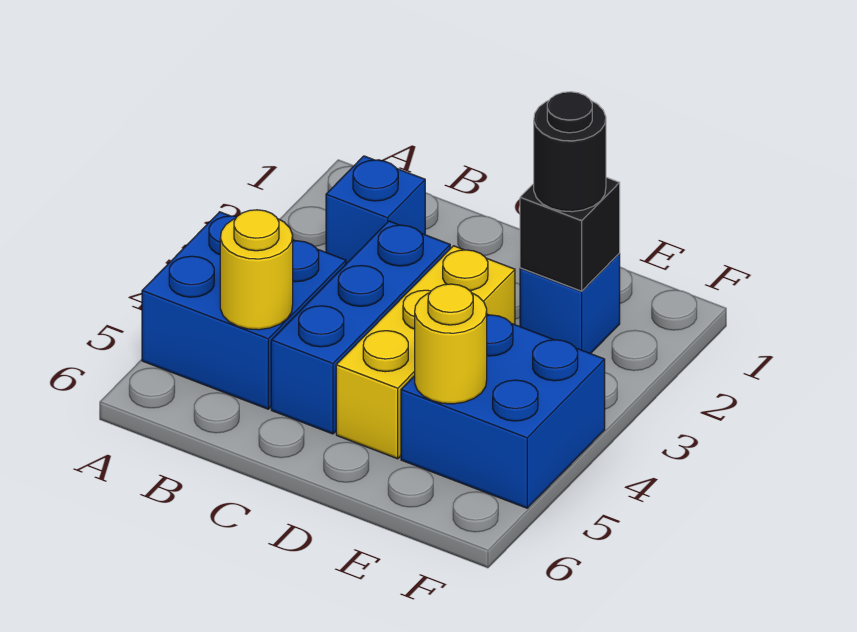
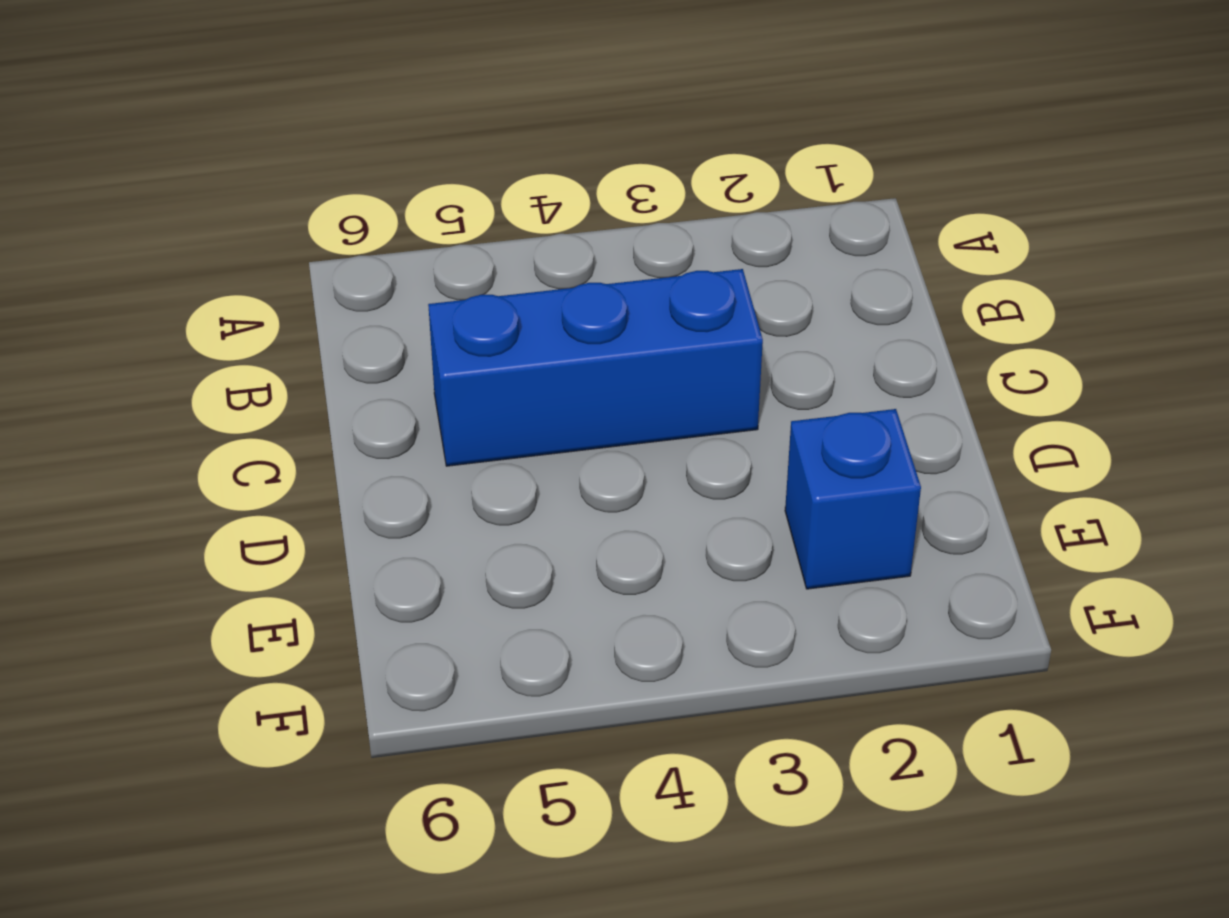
none -> blue 2x2 brick [142,212,346,409]
none -> blue 1x1 brick [326,156,425,264]

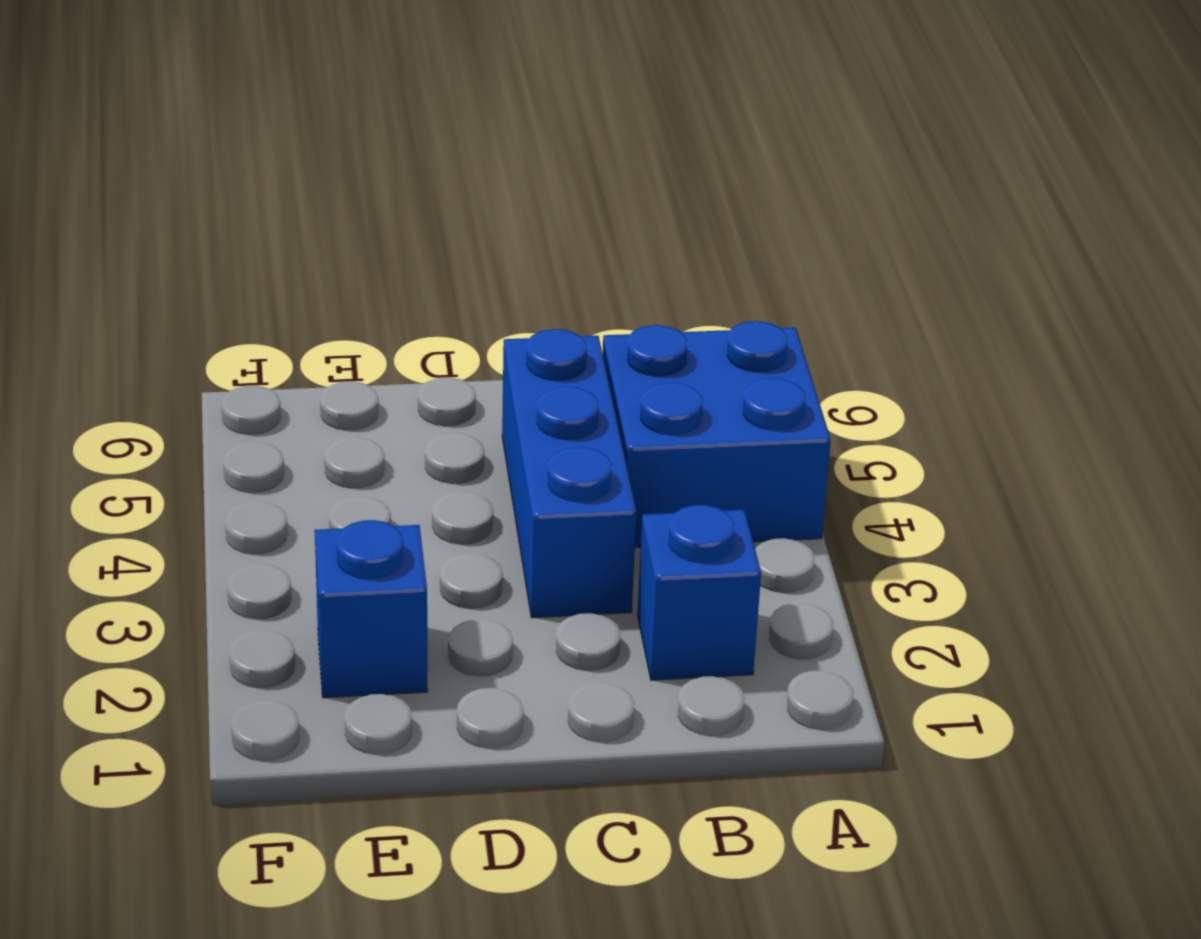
none -> yellow 1x3 brick [336,246,515,459]
none -> blue 2x2 brick [401,314,605,508]

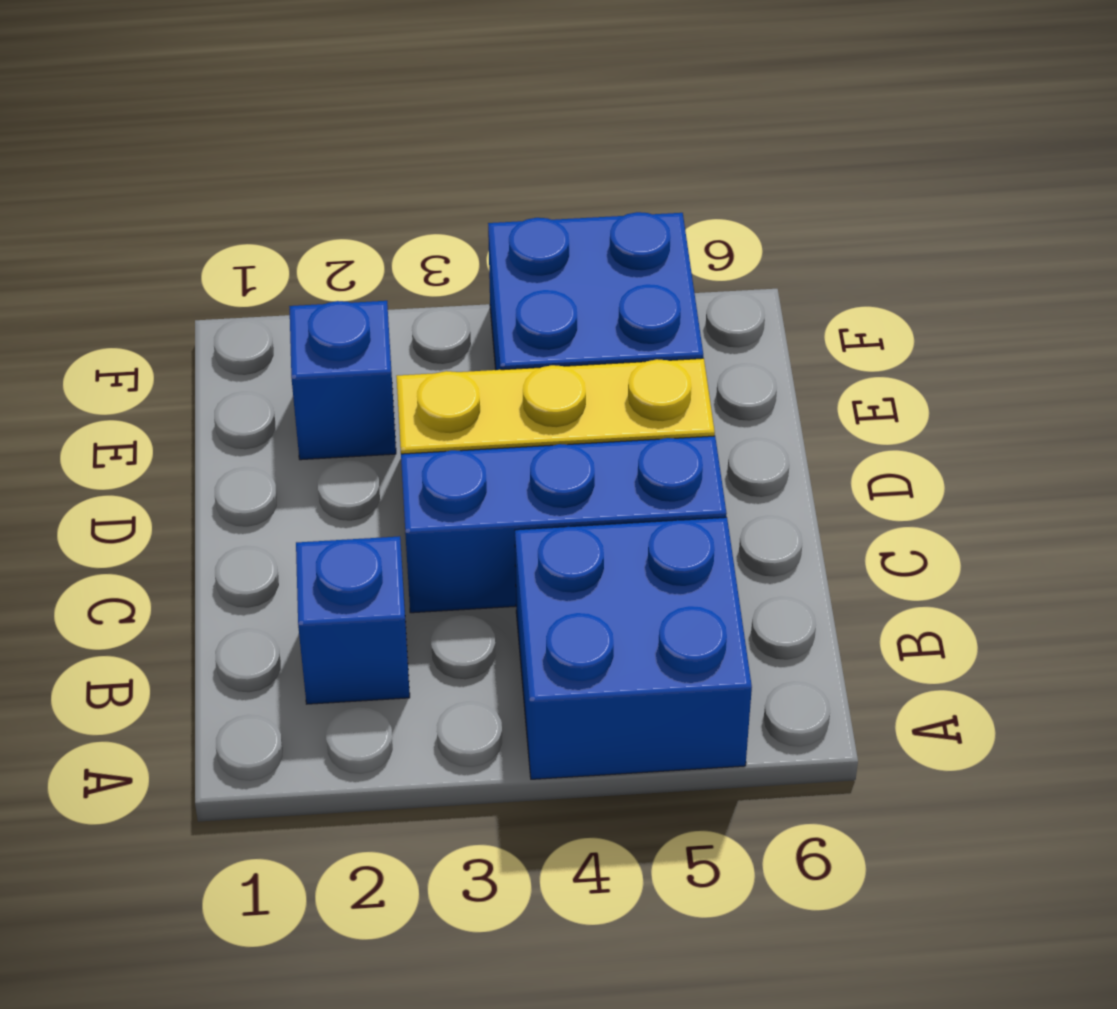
none -> yellow 1x1 round brick [220,210,293,330]
none -> black 1x1 brick [520,177,620,291]

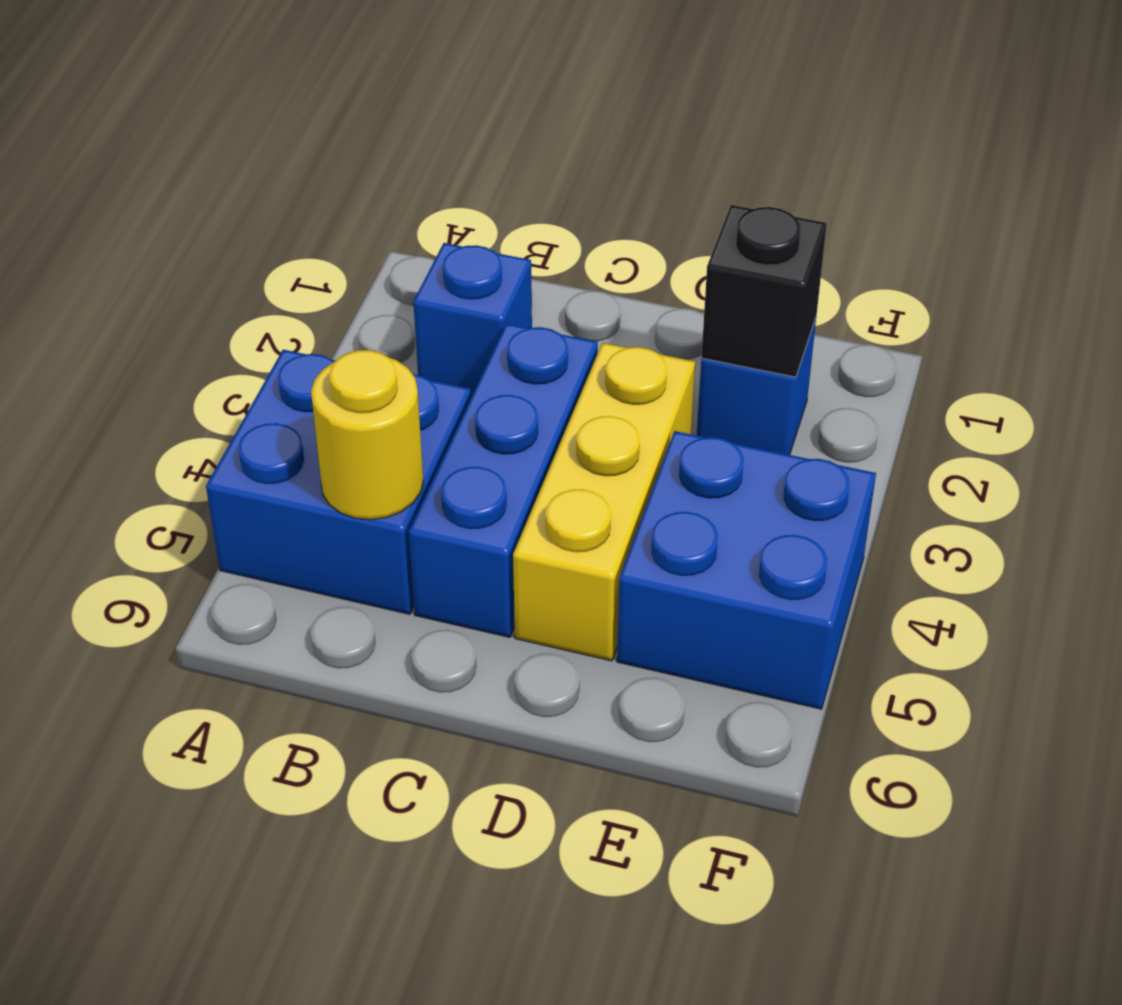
none -> yellow 1x1 round brick [415,284,487,404]
none -> black 1x1 round brick [534,92,606,212]

